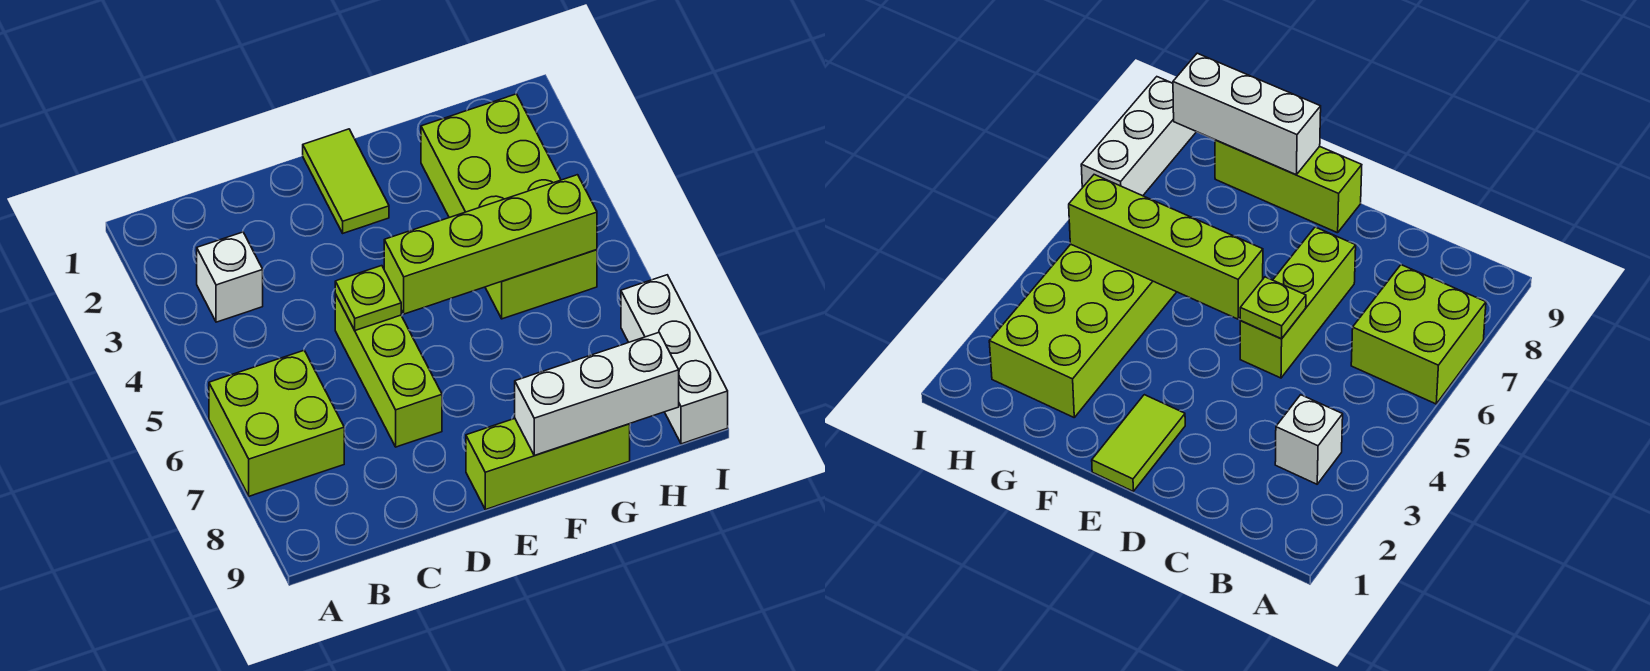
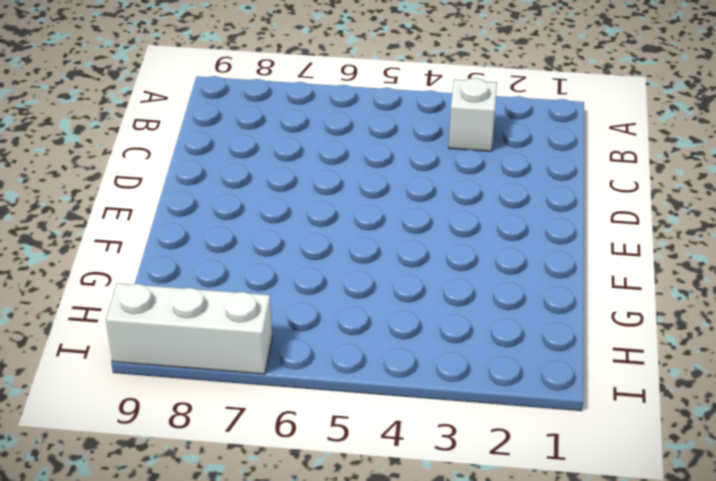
none -> lime 2x2 brick [209,351,344,496]
none -> lime 1x3 brick [335,294,442,447]

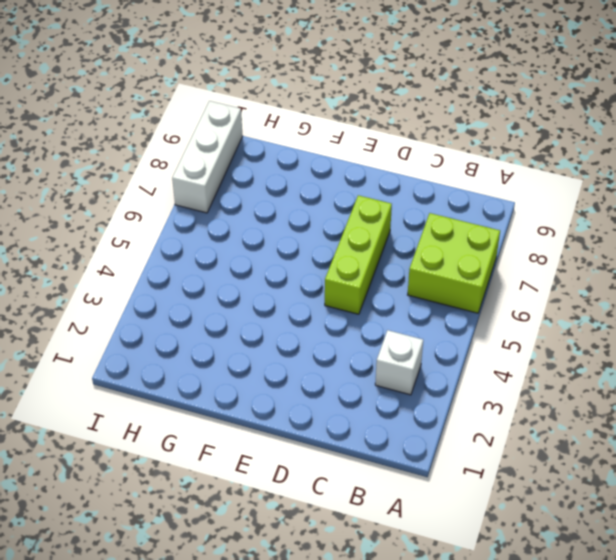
none -> lime 1x2 tile [303,129,389,233]
none -> lime 1x3 brick [466,419,630,510]

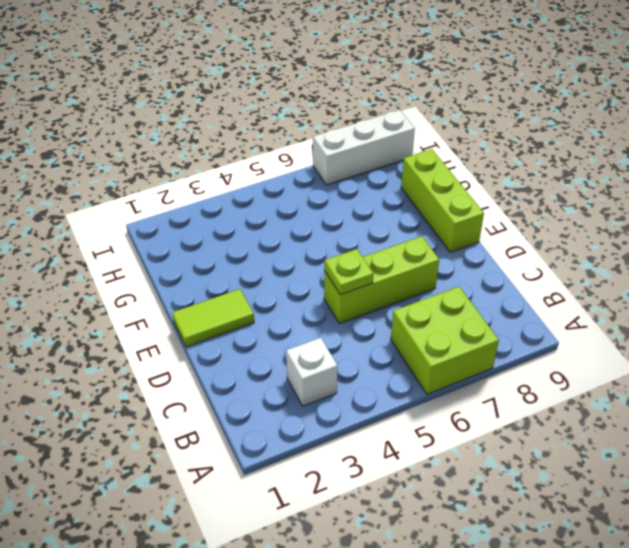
none -> lime 2x4 brick [421,94,597,319]
none -> lime 1x4 brick [384,175,597,314]

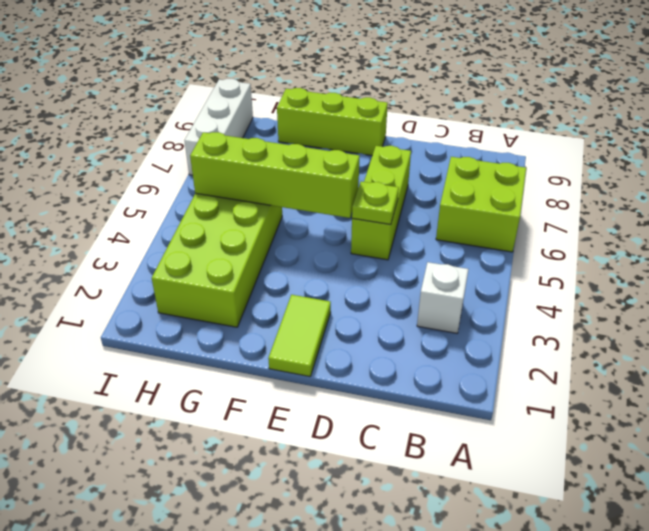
none -> white 1x3 brick [515,333,679,456]

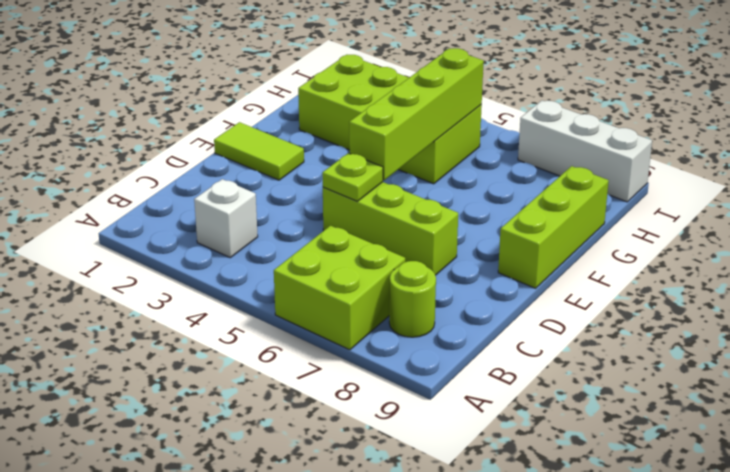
lime 1x1 round brick [389,261,436,337] -> none
none -> white 1x3 brick [515,333,679,456]

